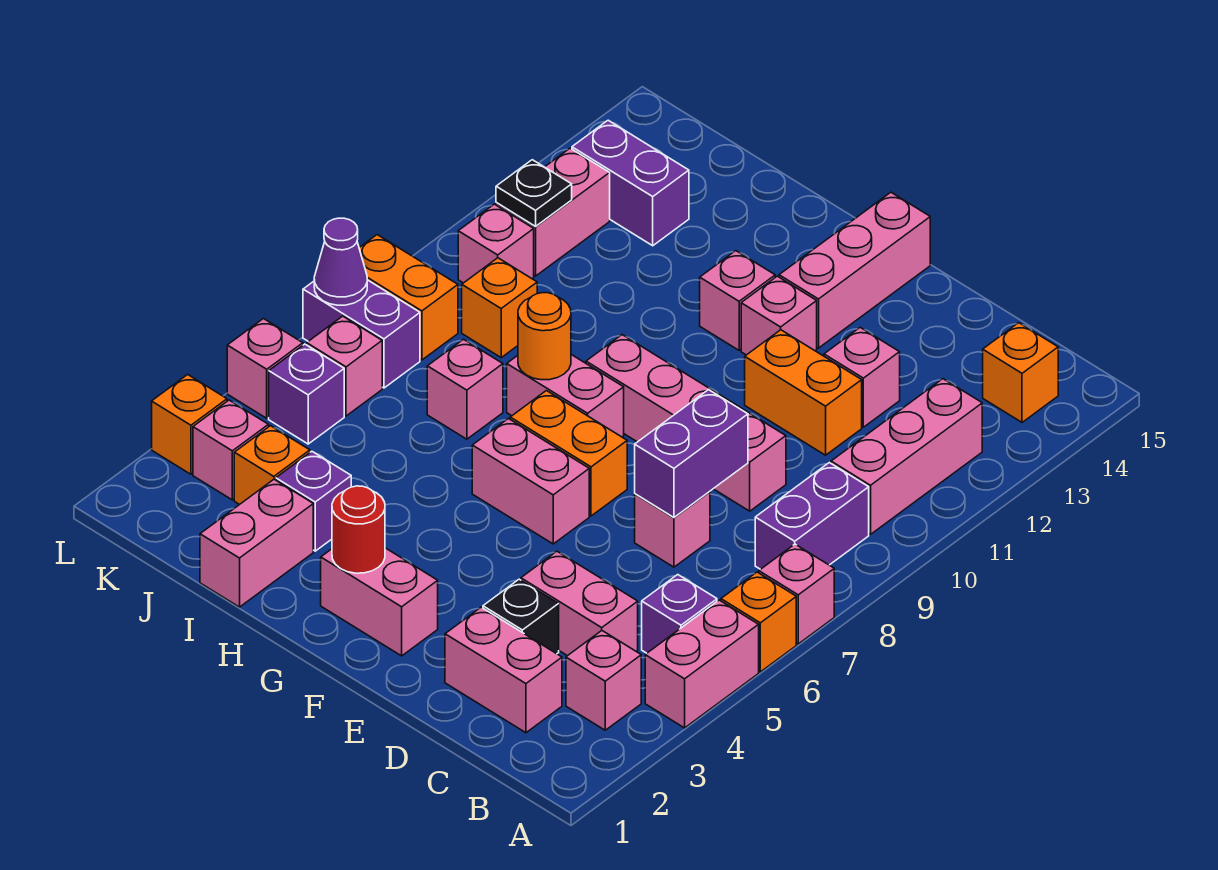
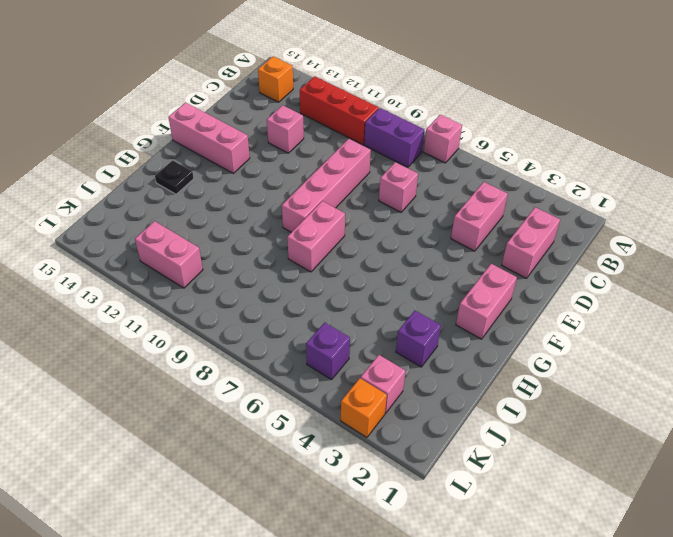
red 1x3 brick [300,76,379,145] -> pink 1x3 brick [831,379,982,534]
black 1x1 plate [155,160,194,194] -> black 1x1 plate moved to [496,160,572,226]
none -> pink 1x2 brick [645,600,759,728]
none -> orange 1x1 brick [721,572,796,672]
none -> pink 1x1 brick [566,631,641,730]
none -> purple 1x1 brick [642,575,717,653]

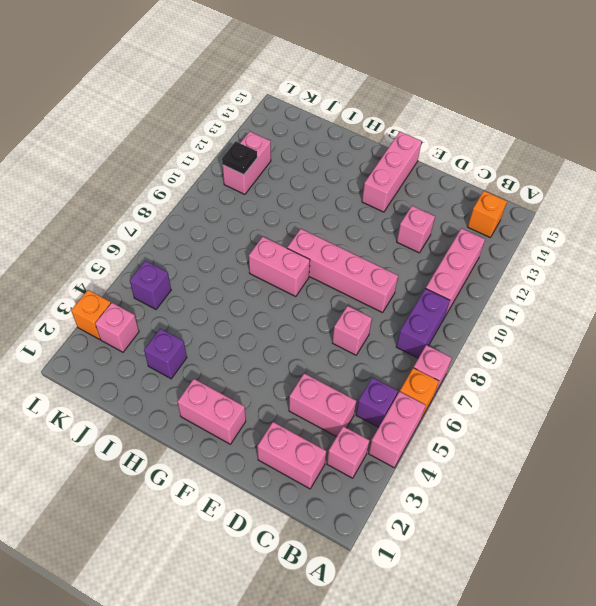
none -> black 1x1 brick [483,579,559,654]
none -> orange 1x2 brick [745,330,862,455]
none -> pink 1x2 brick [472,419,589,544]
none -> orange 1x2 brick [510,391,627,516]

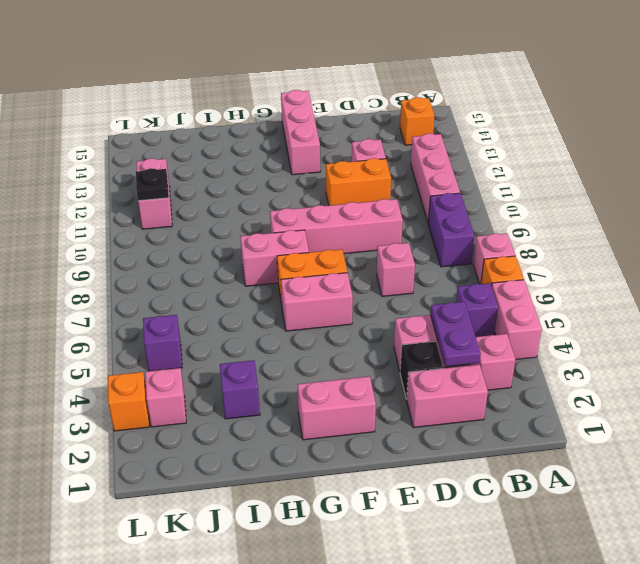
purple 1x2 plate [431,302,481,367] -> none
none -> pink 1x1 brick [741,276,817,355]
none -> pink 1x1 brick [700,251,775,350]
none -> pink 1x2 brick [200,479,313,607]
none -> pink 1x1 brick [427,339,503,439]

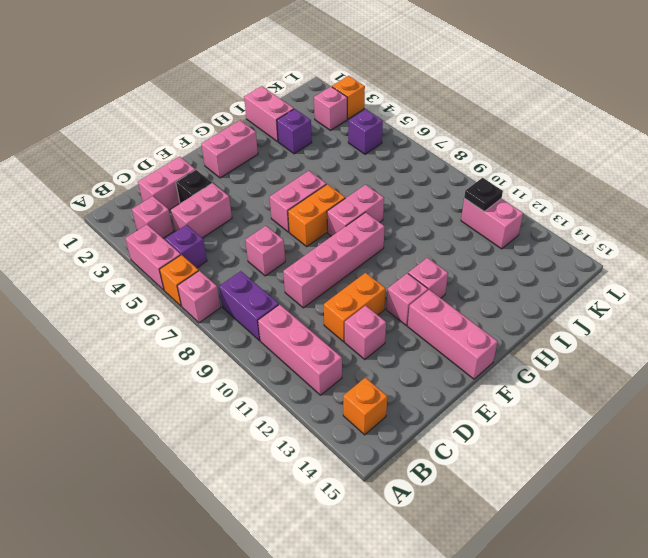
none -> pink 1x1 brick [427,339,503,439]
none -> orange 1x1 brick [234,426,310,505]
none -> orange 1x1 brick [462,258,537,358]
none -> purple 1x2 brick [572,120,689,246]

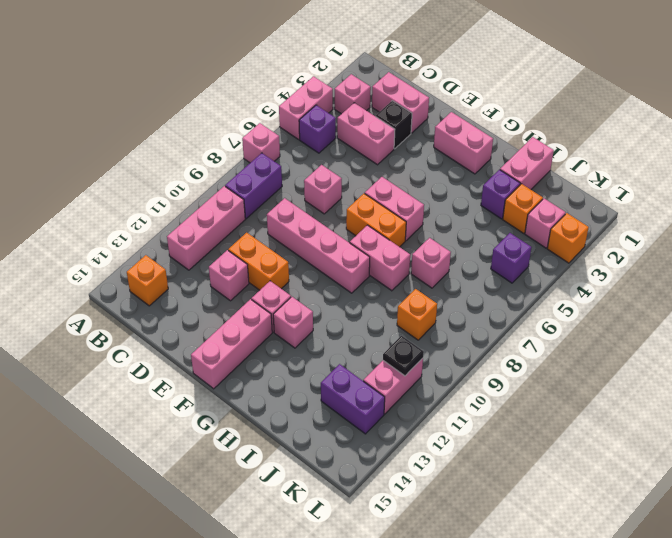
none -> orange 1x1 brick [721,572,796,672]
none -> pink 1x1 brick [307,316,382,416]
none -> purple 1x2 brick [303,280,420,388]
none -> orange 1x2 brick [359,235,458,360]

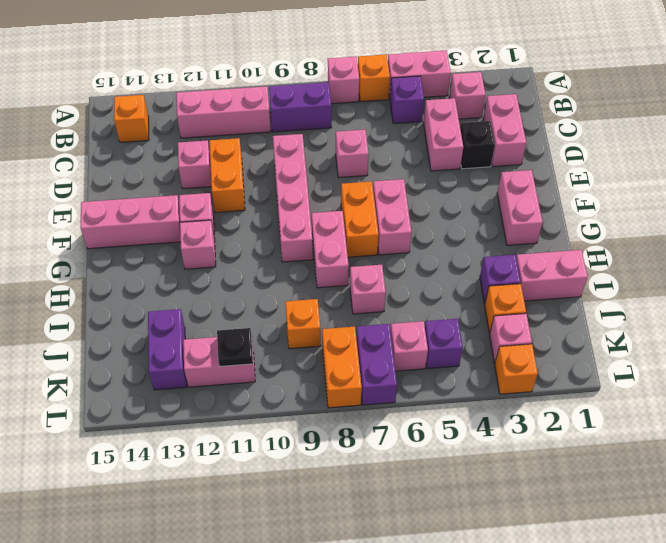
none -> pink 1x1 brick [458,204,534,283]
none -> pink 1x1 brick [227,319,303,418]
none -> purple 1x2 brick [635,390,748,517]
none -> red 1x1 round brick [332,486,385,573]

